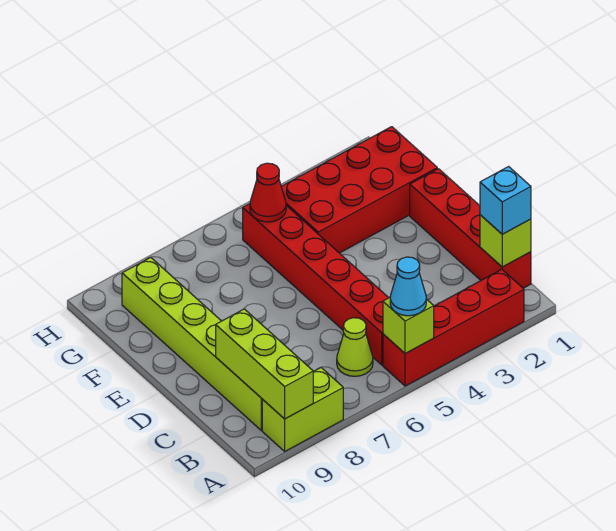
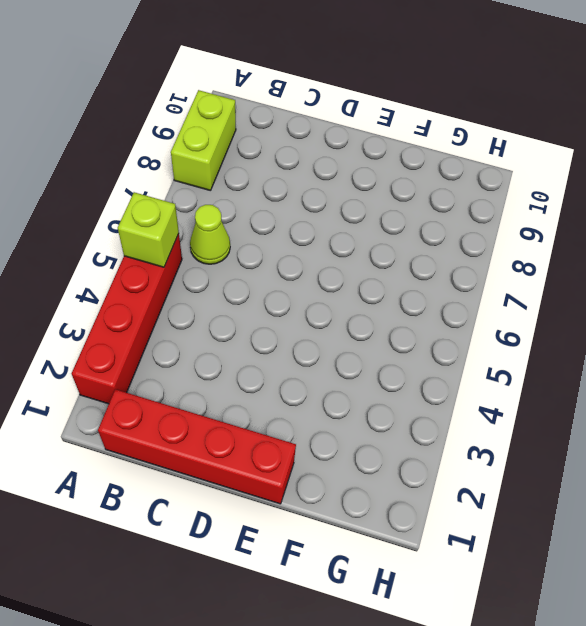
none -> red 1x6 brick [243,204,388,365]
none -> lime 1x6 brick [122,257,263,430]
none -> red 2x4 brick [281,127,437,253]

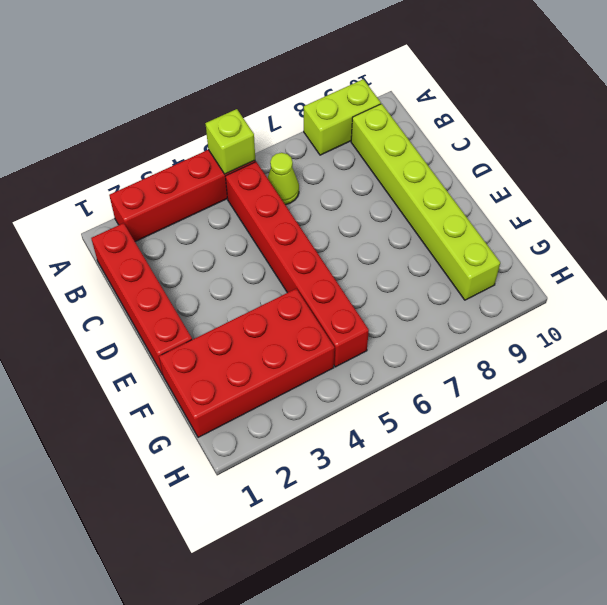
none -> lime 1x3 brick [216,309,313,419]
none -> lime 1x1 brick [480,215,531,267]
none -> red 1x1 cone [250,163,286,222]

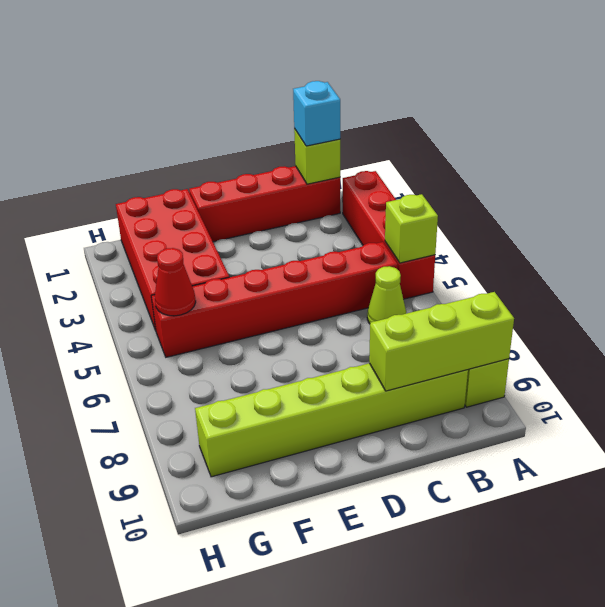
none -> cyan 1x1 cone [390,257,426,316]

